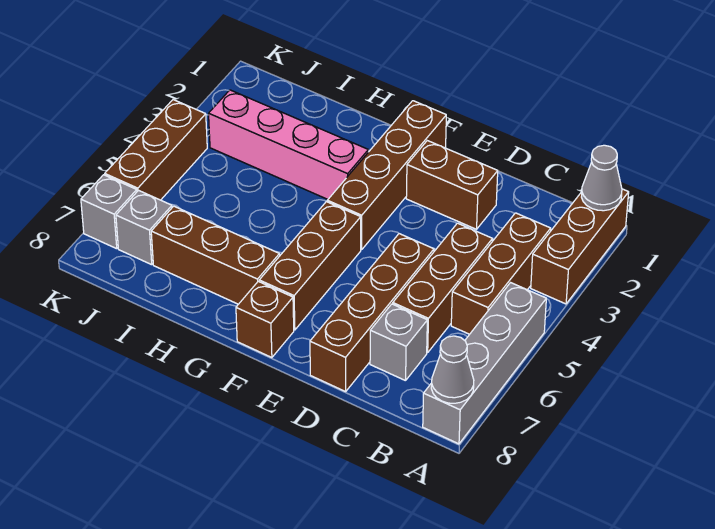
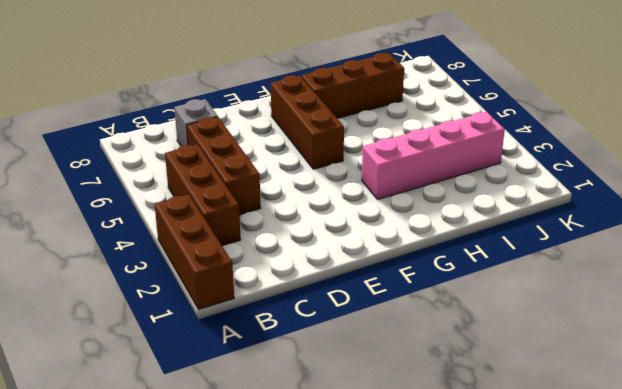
none -> grey 1x4 brick [423,283,546,444]
none -> brown 1x2 brick [406,141,498,229]
none -> brown 1x4 brick [310,234,434,392]

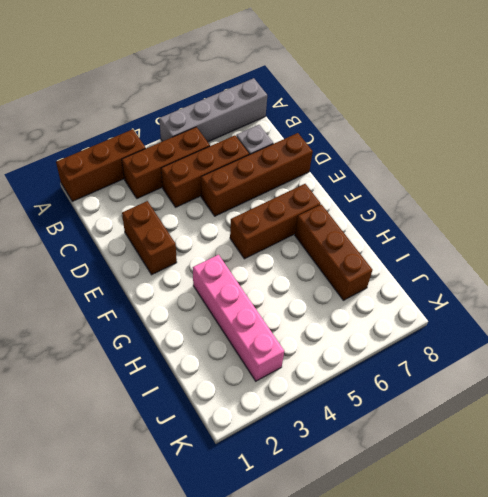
none -> brown 1x4 brick [327,101,446,250]
none -> brown 1x1 brick [236,281,294,358]
none -> grey 1x1 brick [116,190,172,265]

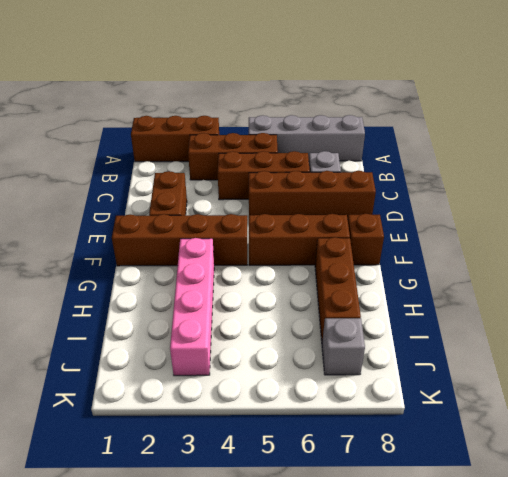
none -> brown 1x3 brick [105,100,207,200]
none -> grey 1x1 brick [81,175,137,249]
none -> grey 1x1 cone [582,145,622,211]

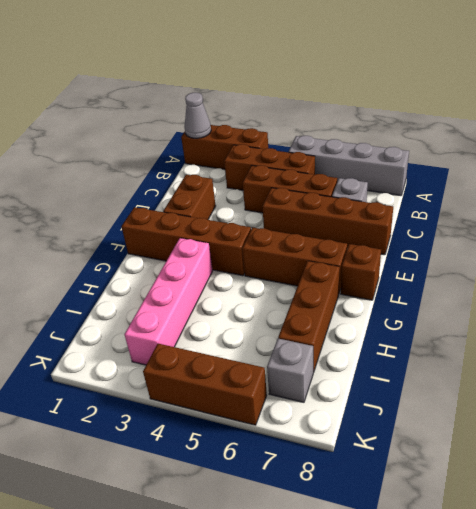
none -> grey 1x1 brick [81,175,137,249]
none -> grey 1x1 cone [431,336,474,403]

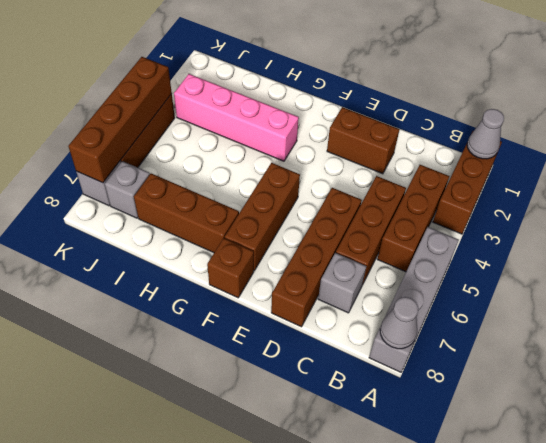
brown 1x4 brick [68,57,172,183] -> brown 1x4 brick moved to [327,101,446,250]

